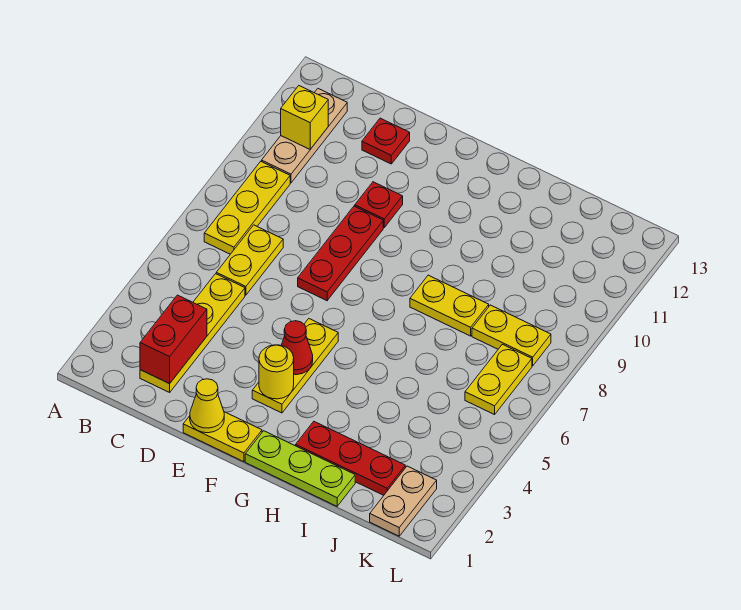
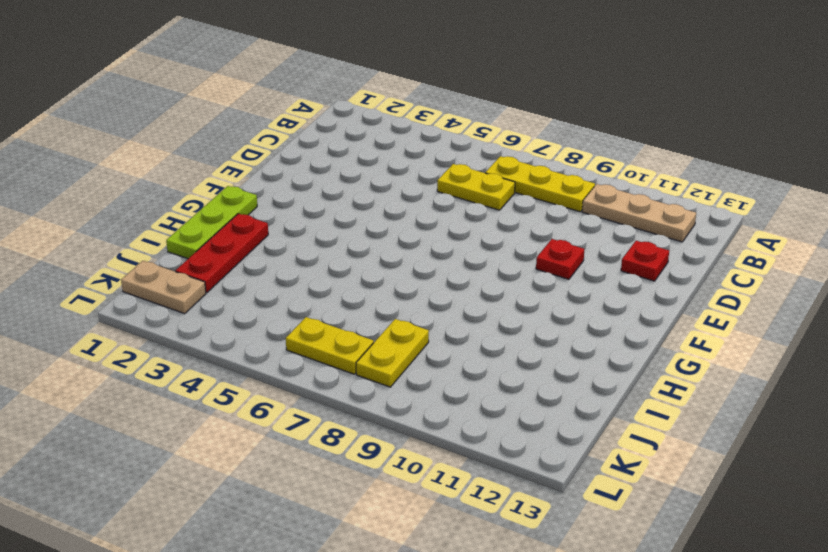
none -> yellow 1x4 plate [140,274,245,392]
none -> yellow 1x2 plate [183,412,262,462]
none -> red 1x3 plate [298,206,383,301]

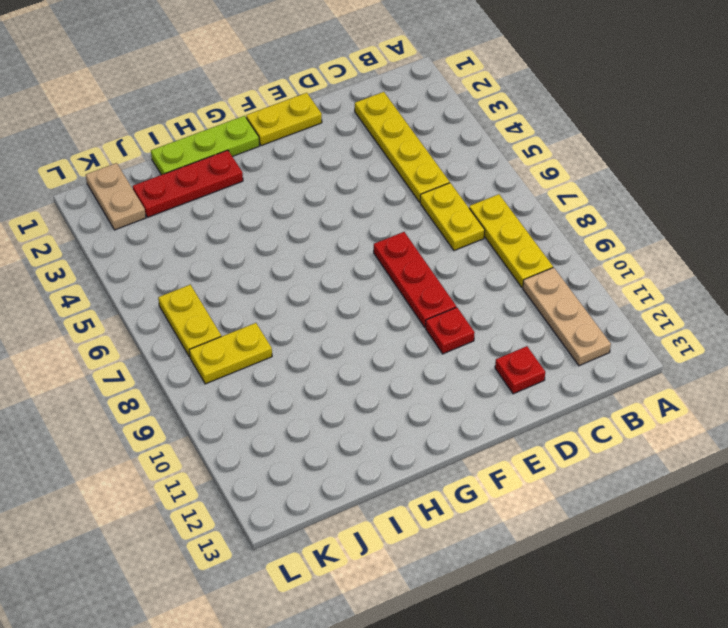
none -> yellow 1x3 plate [252,319,338,413]
none -> yellow 1x2 plate [410,275,489,336]
none -> yellow 1x1 brick [281,86,328,149]

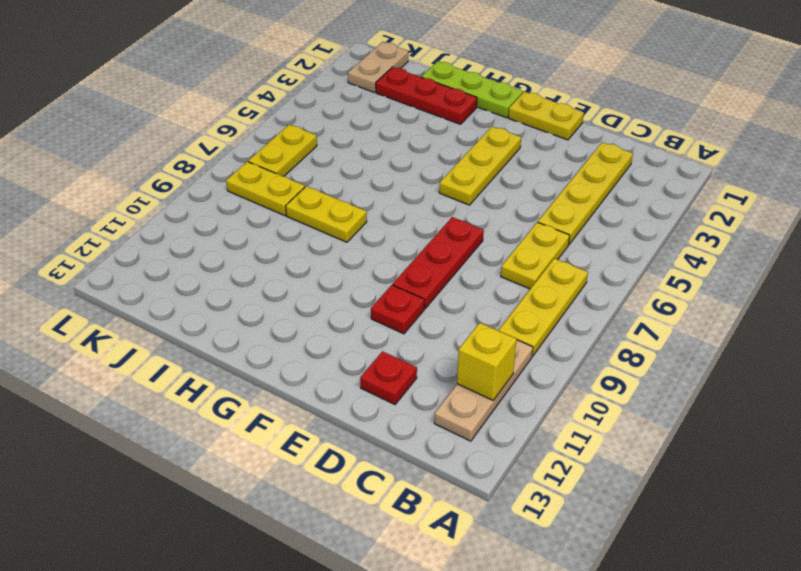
none -> red 1x2 brick [140,295,207,384]
none -> yellow 1x1 cone [190,379,224,433]
none -> yellow 1x1 round brick [259,345,294,399]

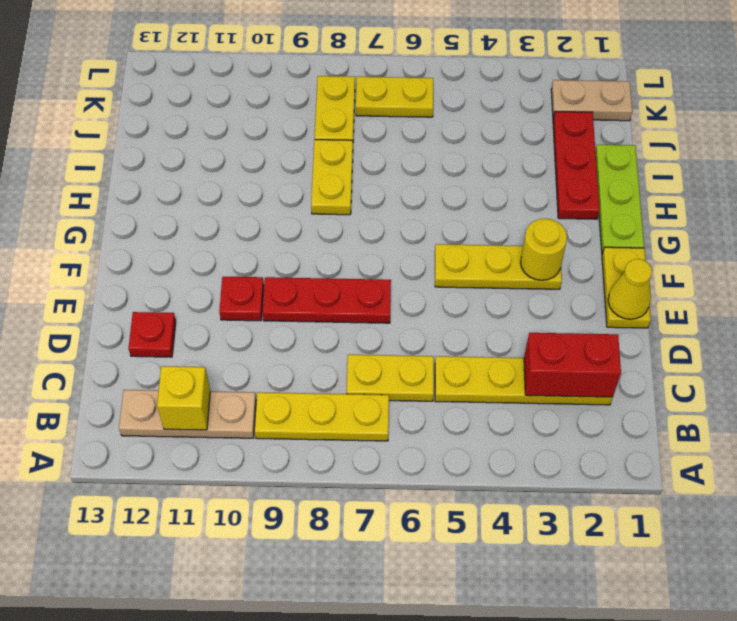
none -> red 1x1 cone [281,321,313,375]

